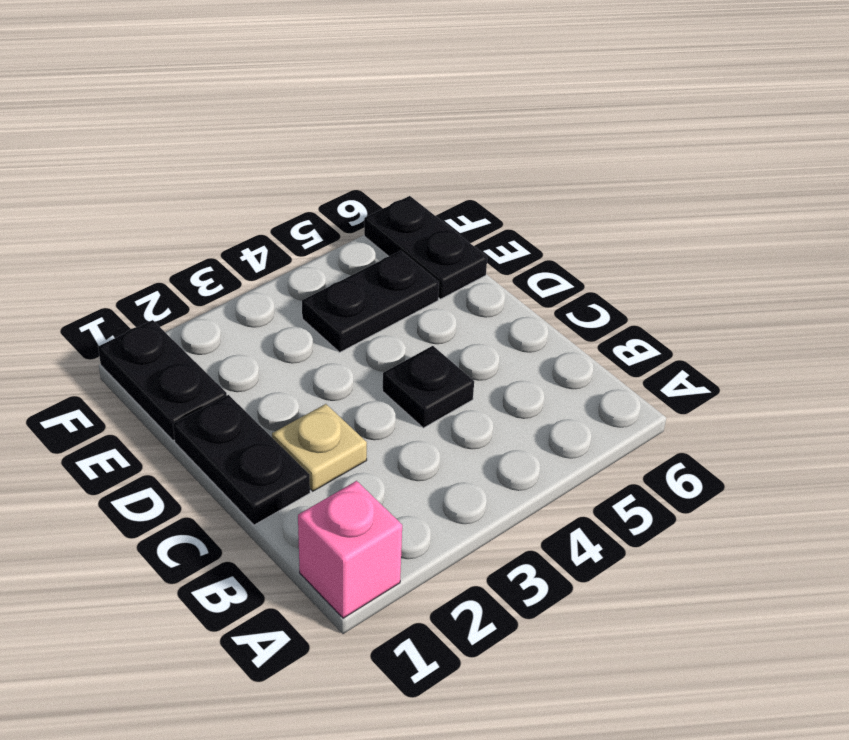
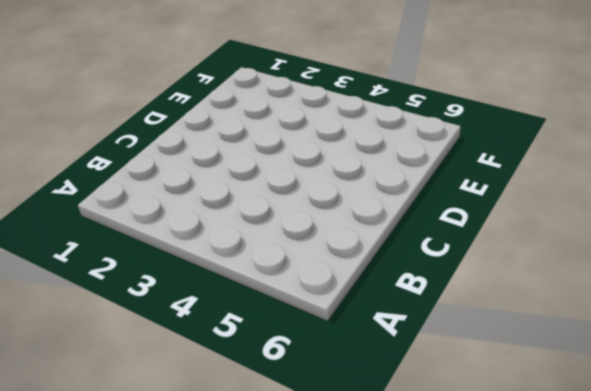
none -> pink 1x1 brick [298,481,402,618]
none -> black 1x2 plate [173,395,310,525]

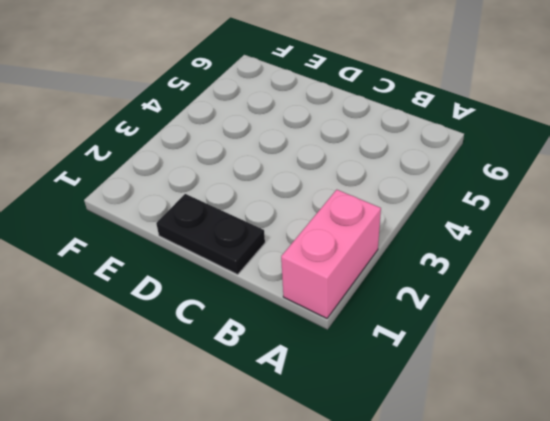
pink 1x2 brick [281,190,381,318] -> pink 1x1 brick [298,481,402,618]
none -> tan 1x1 plate [272,404,367,491]
none -> black 1x1 plate [383,346,474,428]

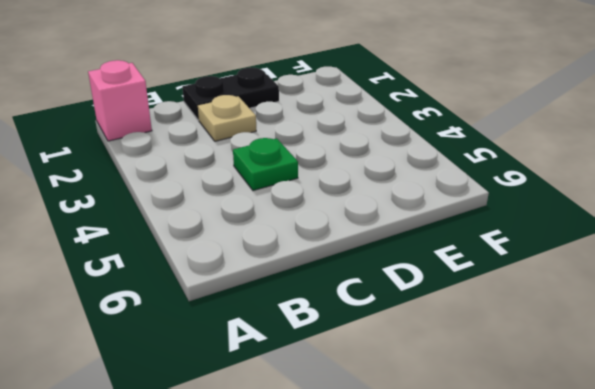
green 1x1 plate [233,138,298,191] -> black 1x1 plate [383,346,474,428]
none -> black 1x2 plate [98,320,227,440]
none -> black 1x2 plate [302,251,439,352]

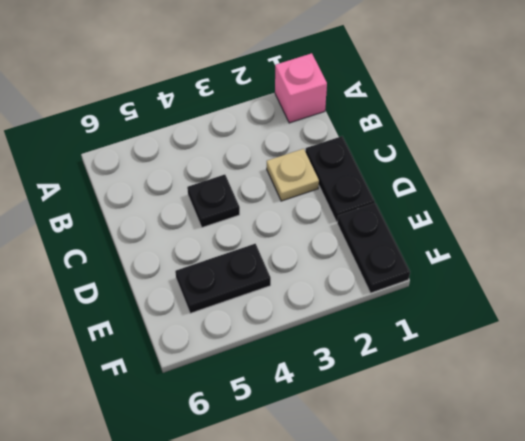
none -> black 1x2 plate [364,196,487,299]

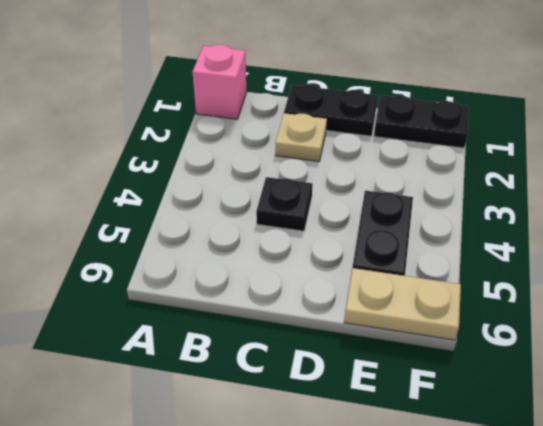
tan 1x2 plate [344,268,461,340] -> black 1x2 plate [364,196,487,299]

